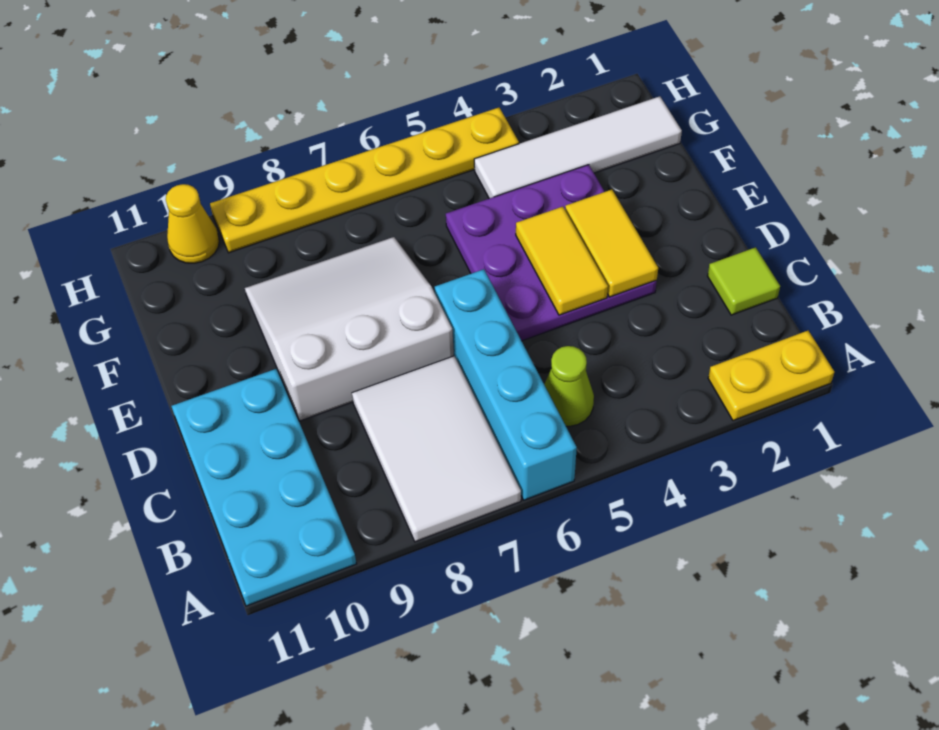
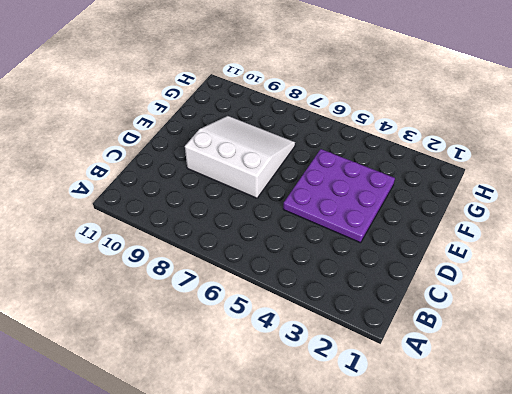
none -> yellow 1x2 plate [708,331,834,421]
none -> cyan 1x4 brick [435,269,577,500]
none -> white 2x3 tile [352,356,521,542]

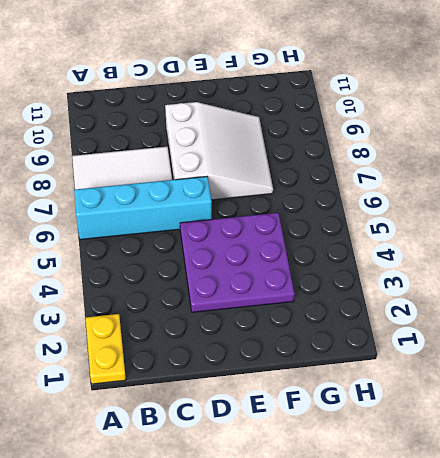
none -> cyan 2x4 plate [171,369,356,606]
none -> lime 1x1 cone [544,346,594,426]
none -> lime 1x1 tile [708,247,780,315]

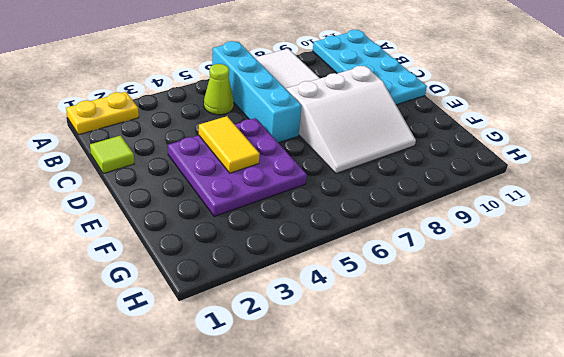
none -> white 1x4 tile [474,96,682,199]
none -> yellow 1x6 plate [210,108,519,253]
none -> yellow 1x1 cone [166,184,219,263]

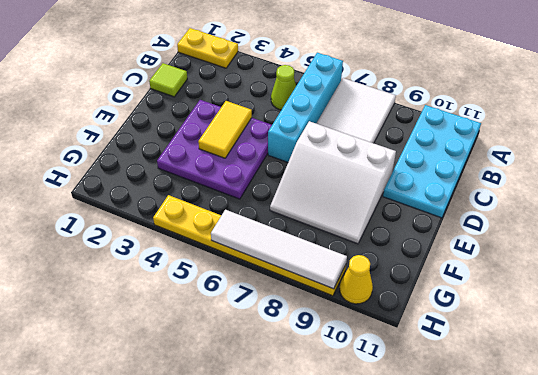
white 1x4 tile [211,210,347,289] -> white 1x4 tile moved to [474,96,682,199]
none -> yellow 1x2 tile [565,190,658,297]

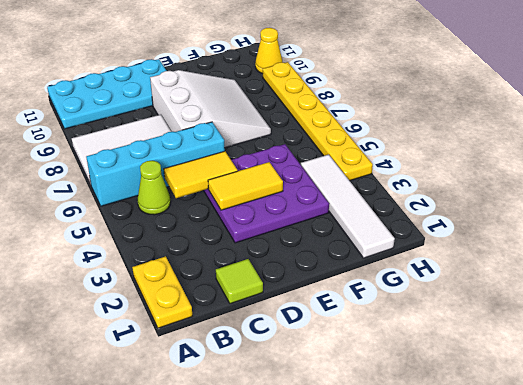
yellow 1x2 tile [164,151,238,198] -> yellow 1x2 tile moved to [565,190,658,297]

